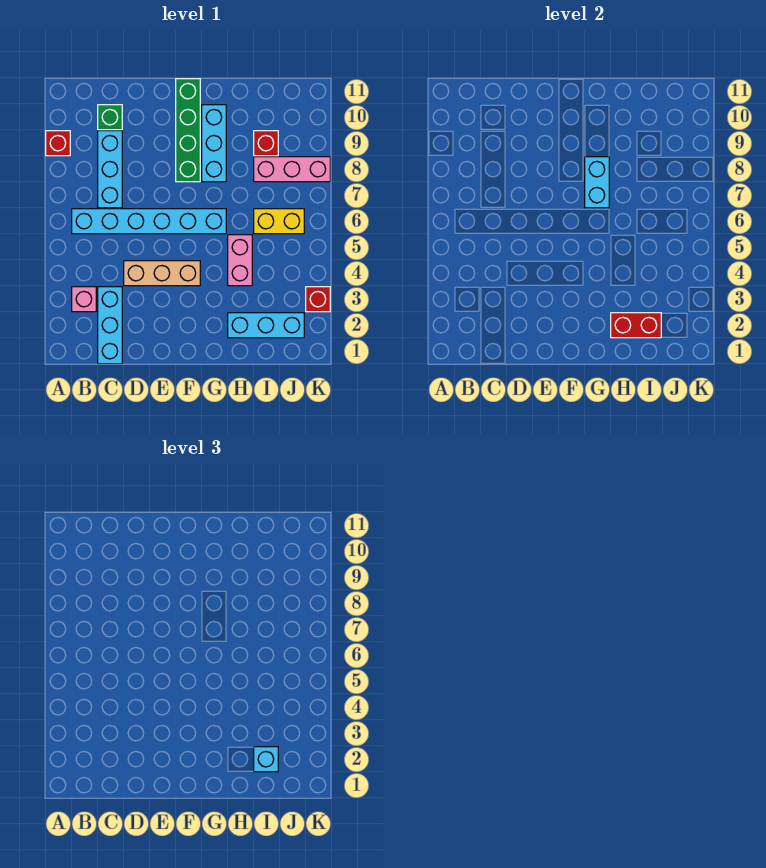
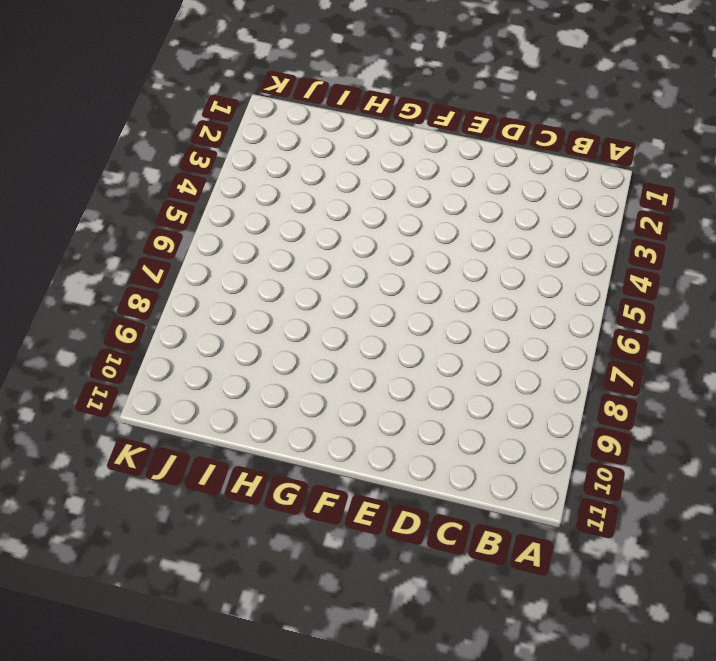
none -> red 1x1 brick [46,131,70,156]
none -> pink 1x1 brick [72,287,96,312]
none -> cyan 1x6 brick [72,209,226,234]

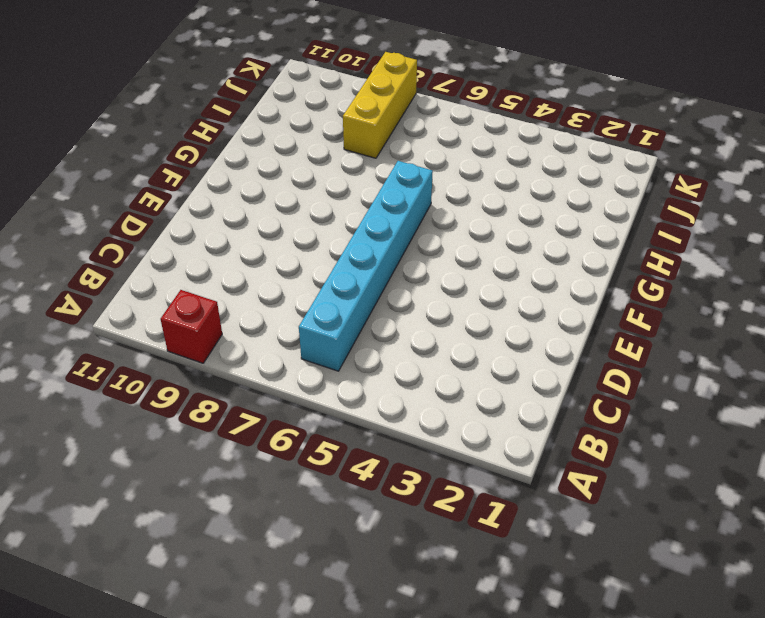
yellow 1x3 brick [343,52,417,158] -> pink 1x3 brick [254,157,330,182]
none -> pink 1x1 brick [72,287,96,312]
none -> cyan 1x3 brick [98,287,122,364]
none -> cyan 1x3 brick [98,131,122,208]

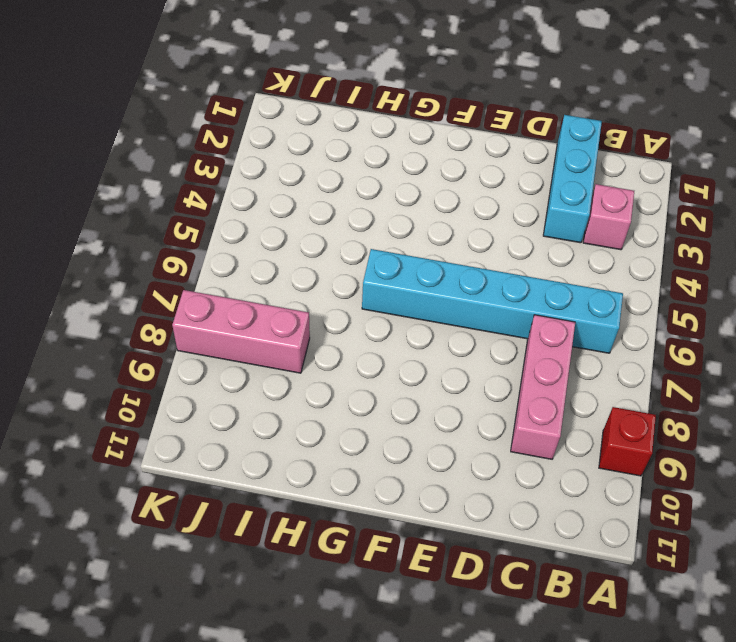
pink 1x3 brick [511,315,575,459] -> cyan 1x3 brick [98,131,122,208]
none -> green 1x1 brick [98,105,122,130]
none -> tan 1x3 brick [124,261,200,286]
none -> green 1x4 brick [176,79,200,182]

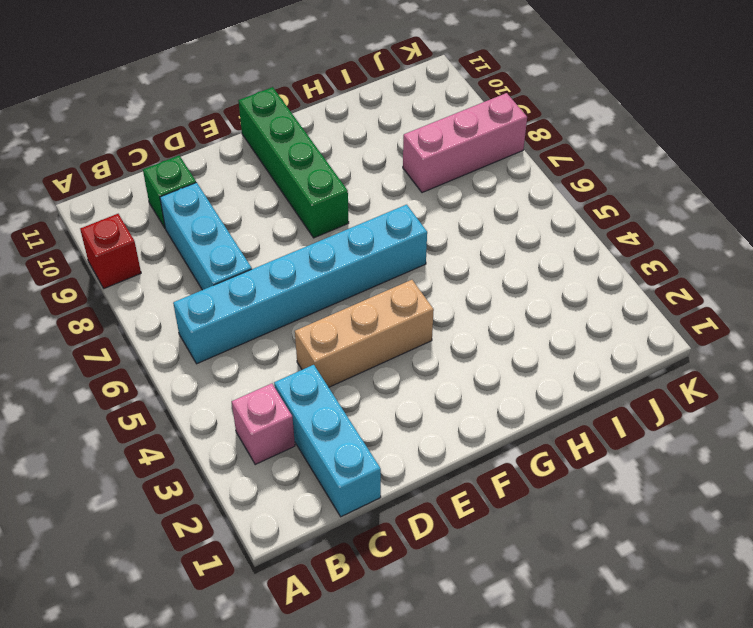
none -> cyan 1x3 brick [202,105,226,182]
none -> cyan 1x3 brick [228,313,304,338]
none -> pink 1x2 brick [228,235,252,286]

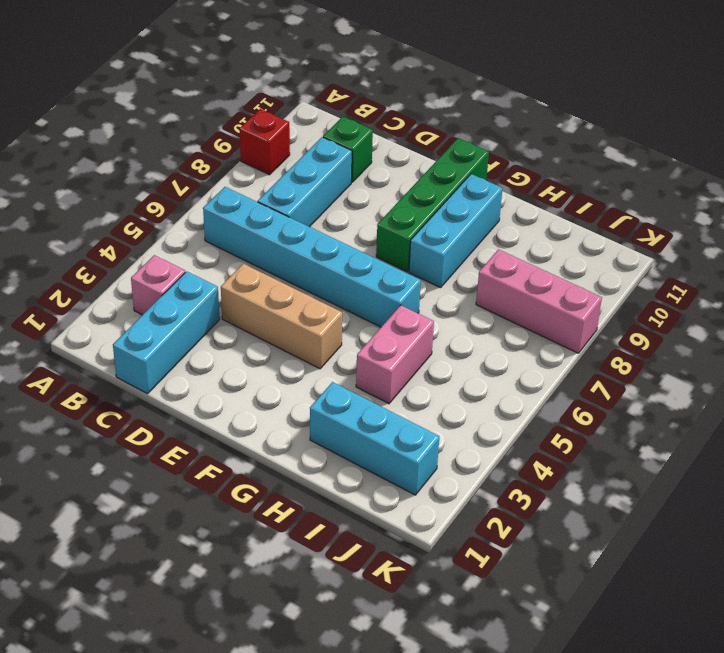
none -> yellow 1x2 brick [254,209,304,234]
none -> red 1x1 brick [254,131,278,156]
none -> red 1x1 brick [306,287,330,312]

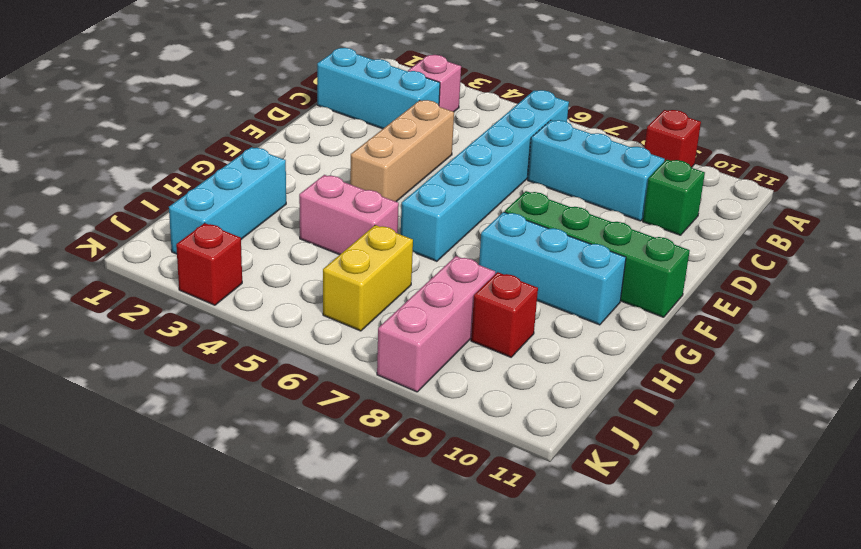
none -> cyan 1x2 brick [585,157,609,208]
none -> red 1x2 brick [611,313,661,338]
none -> cyan 1x1 brick [254,747,278,772]

